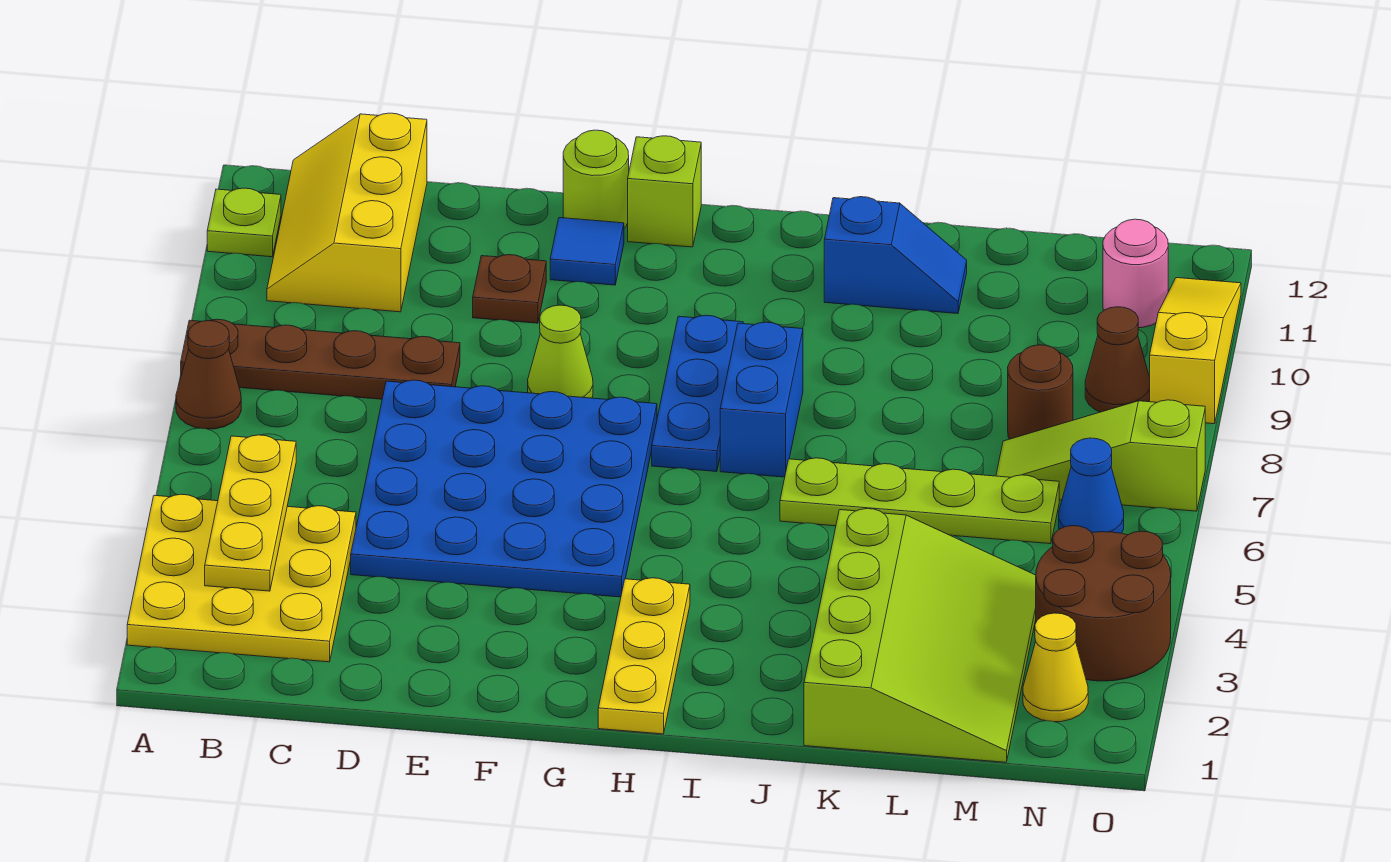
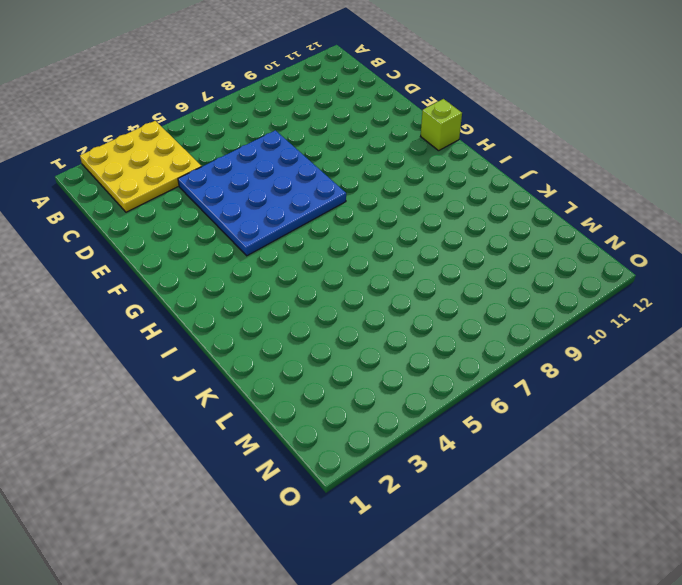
none -> brown 1x1 cone [176,321,241,429]
none -> brown 1x4 plate [181,319,460,399]
none -> lime 1x1 plate [207,188,281,257]

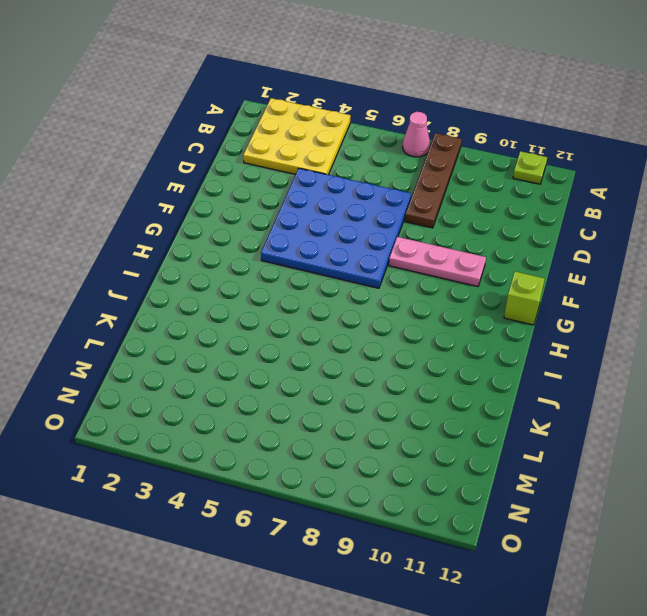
pink 1x1 cone [403,112,430,157] -> brown 1x1 cone [176,321,241,429]
pink 1x3 plate [389,237,486,287] -> lime 1x1 cone [528,305,593,398]
none -> yellow 2x3 slope [267,113,427,312]
none -> brown 1x1 plate [473,255,546,323]
none -> blue 1x1 tile [550,218,624,285]

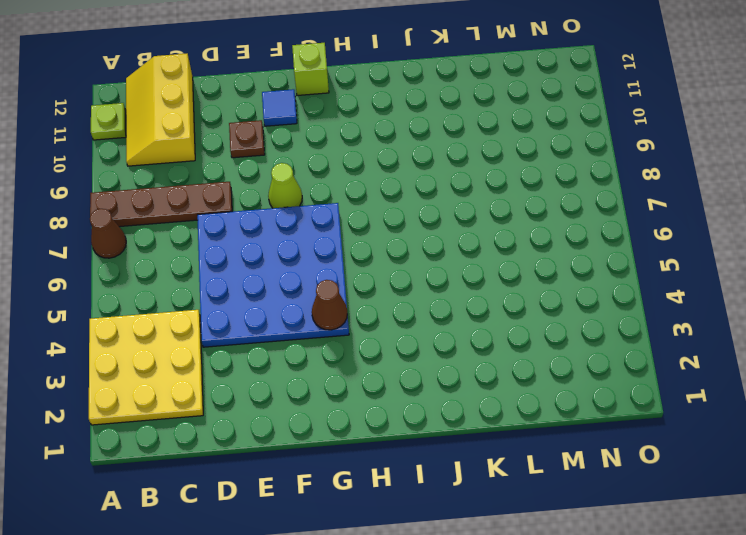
brown 1x1 cone [312,280,347,330] -> brown 1x1 cone moved to [1085,307,1150,412]
none -> lime 1x1 round brick [563,130,629,228]
none -> yellow 1x3 plate [598,578,690,734]
none -> blue 1x3 plate [652,315,743,472]

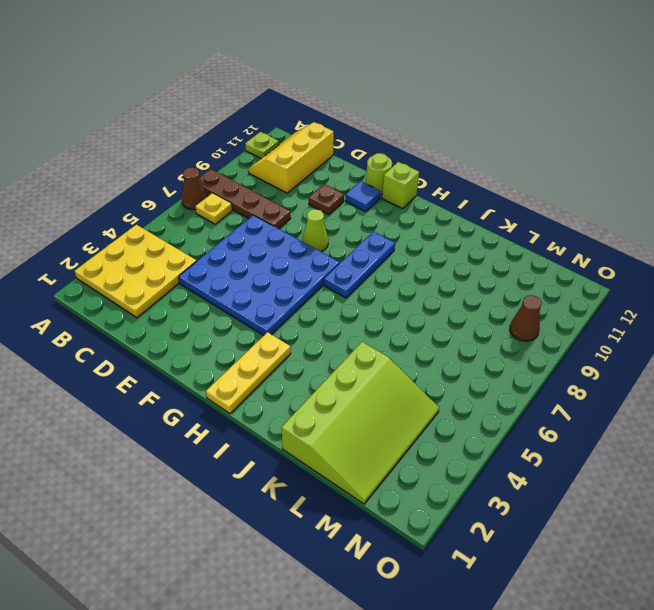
yellow 1x1 plate [195,193,232,224] -> none
none -> blue 1x2 brick [720,322,803,477]
none -> lime 1x4 plate [780,458,1059,544]
none -> blue 1x2 slope [824,197,967,314]

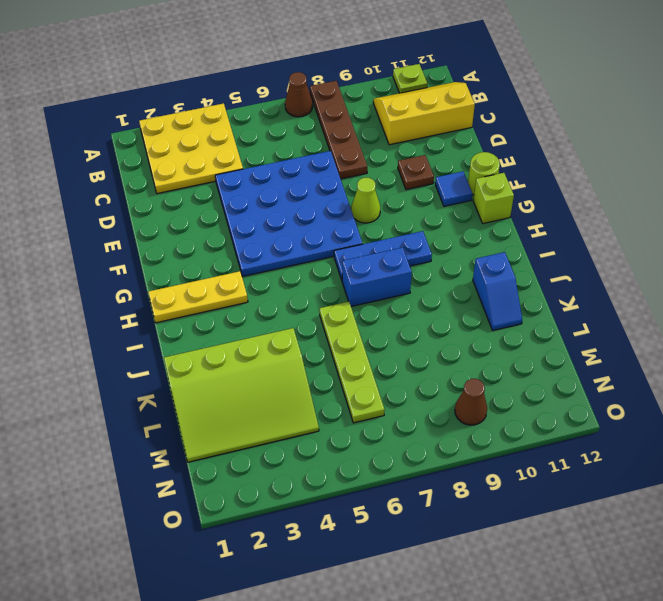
none -> lime 1x3 slope [996,400,1205,511]
none -> brown 1x1 round brick [1008,345,1073,439]
none -> yellow 1x1 cone [1023,613,1088,722]

